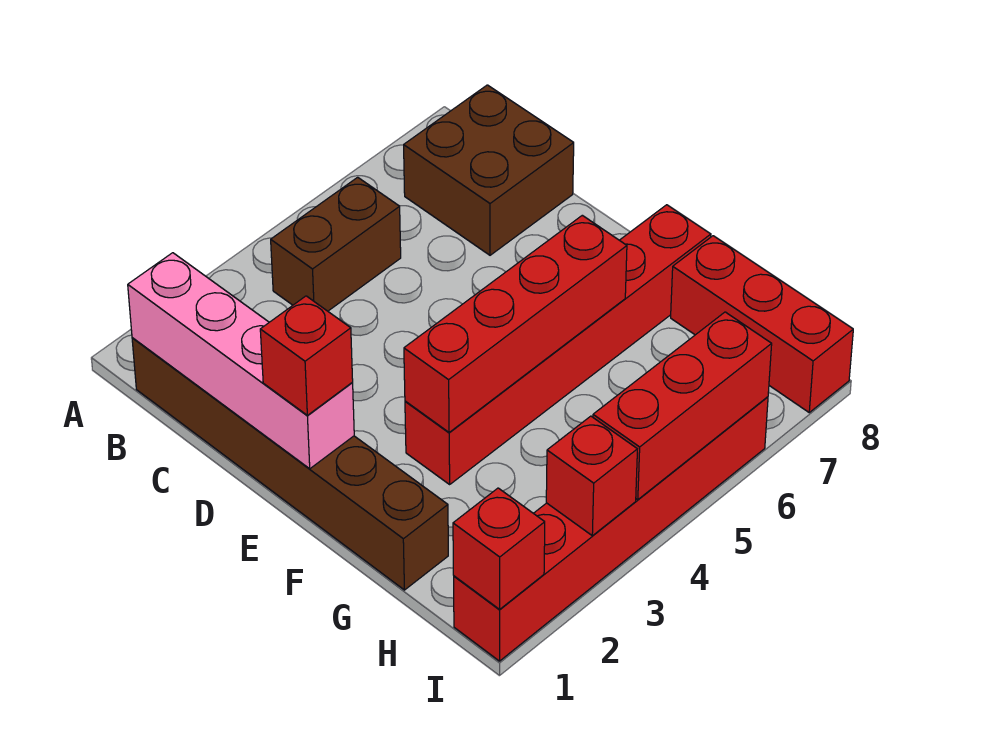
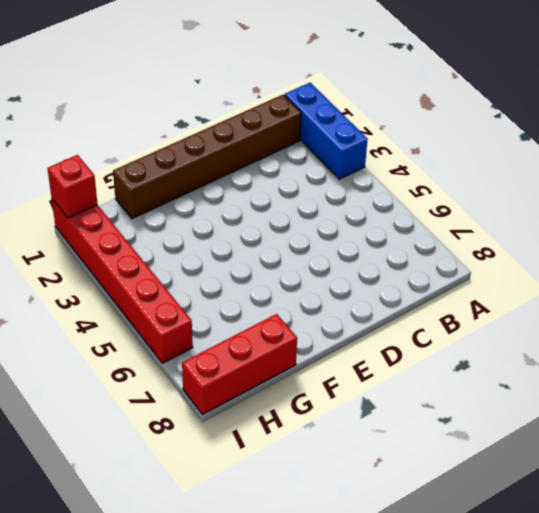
blue 1x3 brick [284,83,368,179] -> none
none -> brown 1x2 brick [271,177,401,311]
none -> brown 2x2 brick [404,85,574,255]
none -> red 1x6 brick [405,205,711,484]

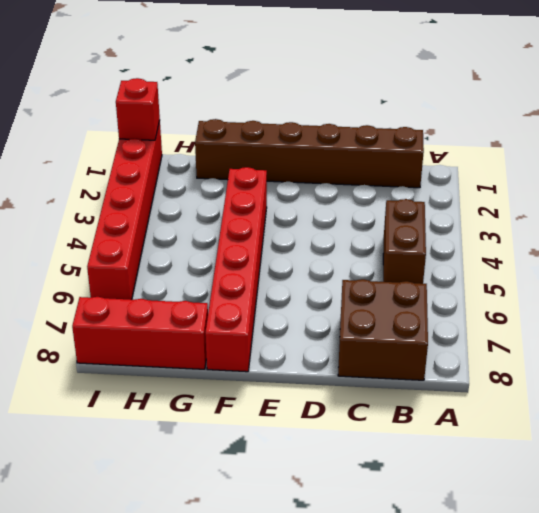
none -> pink 1x4 brick [128,253,354,469]
none -> red 1x4 brick [404,215,627,432]
none -> red 1x1 brick [546,416,637,536]

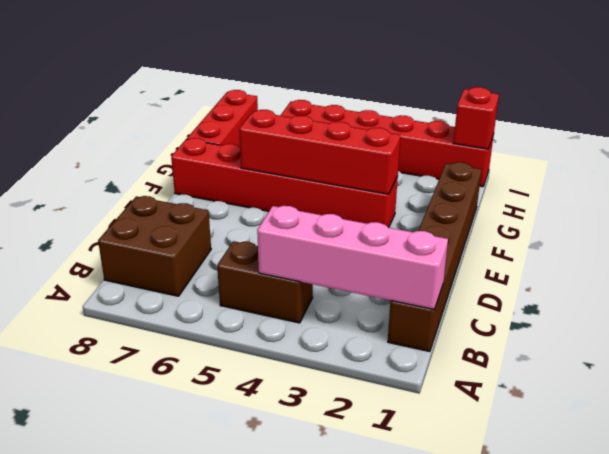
pink 1x4 brick [257,206,448,309] -> pink 1x4 brick turned to [128,253,354,469]
none -> red 1x1 brick [546,416,637,536]
none -> red 1x3 brick [593,312,772,500]
none -> red 1x1 brick [260,296,353,415]

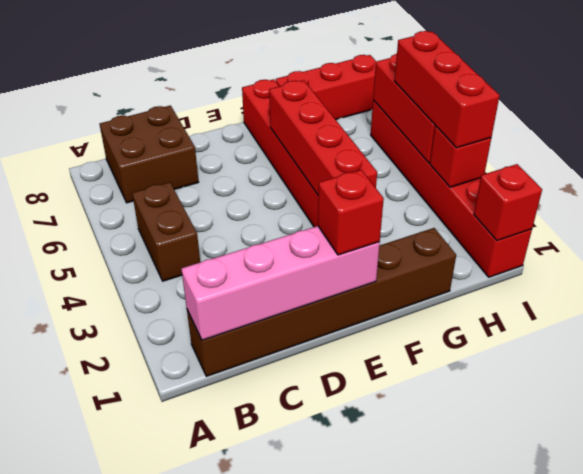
red 1x3 brick [395,31,500,148] -> none

